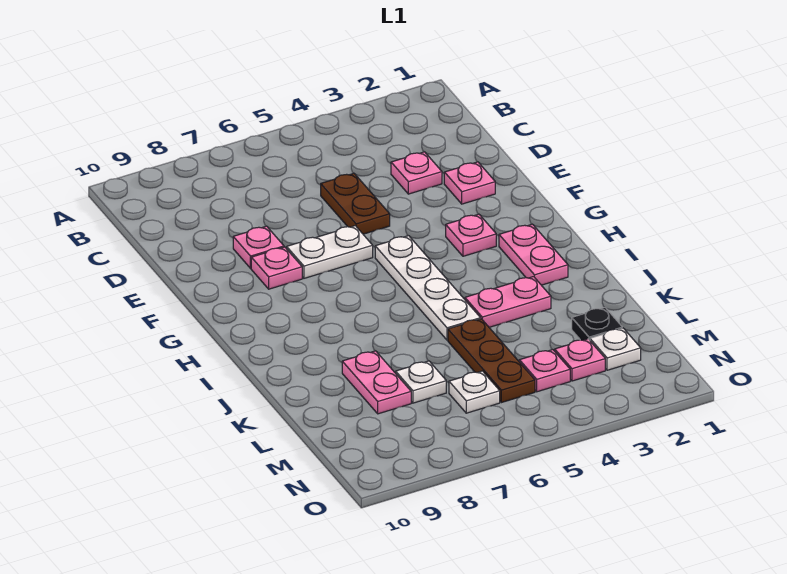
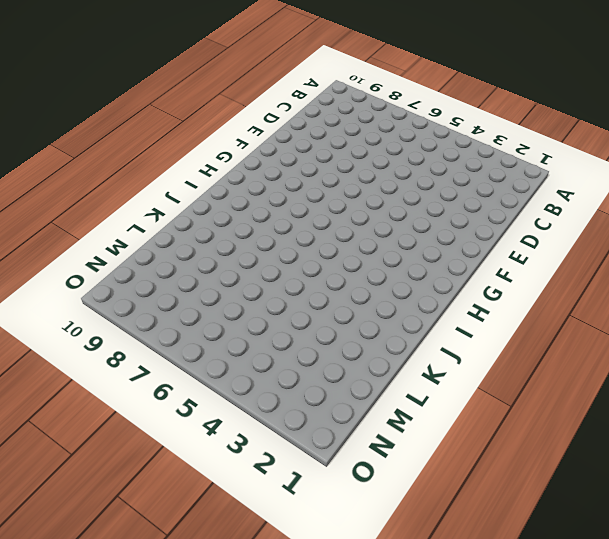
none -> pink 1x1 plate [391,152,442,194]
none -> brown 1x2 plate [321,173,390,234]
none -> pink 1x1 plate [444,162,495,204]

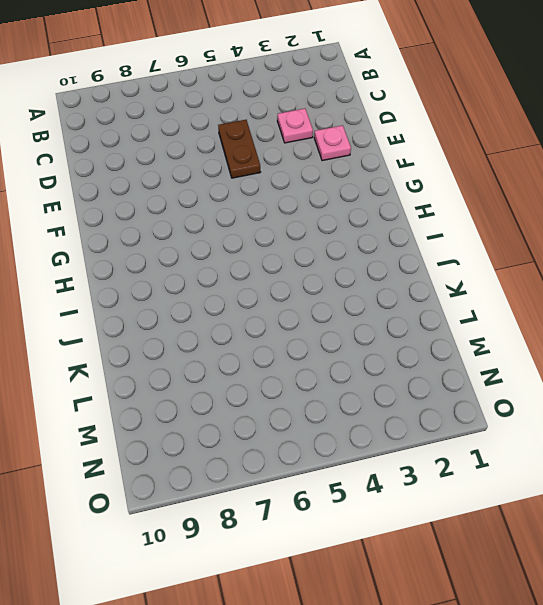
none -> pink 1x1 plate [233,226,284,268]
none -> white 1x2 plate [286,226,373,278]
none -> pink 1x1 plate [251,247,302,289]

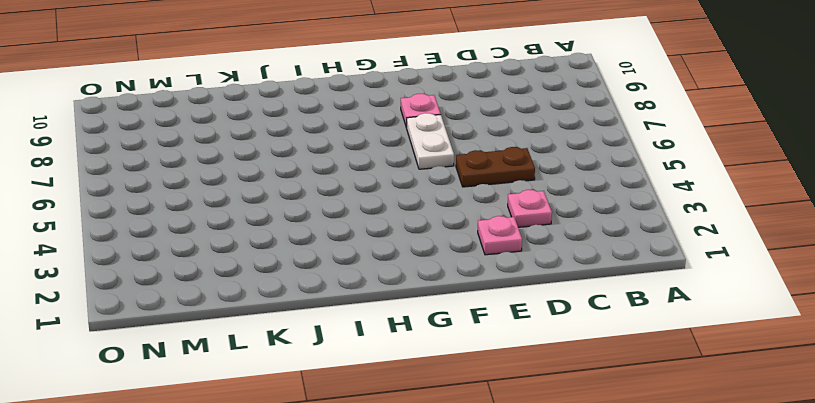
none -> pink 1x1 plate [233,226,284,268]
none -> pink 1x1 plate [446,214,496,256]
none -> white 1x4 plate [375,236,481,340]

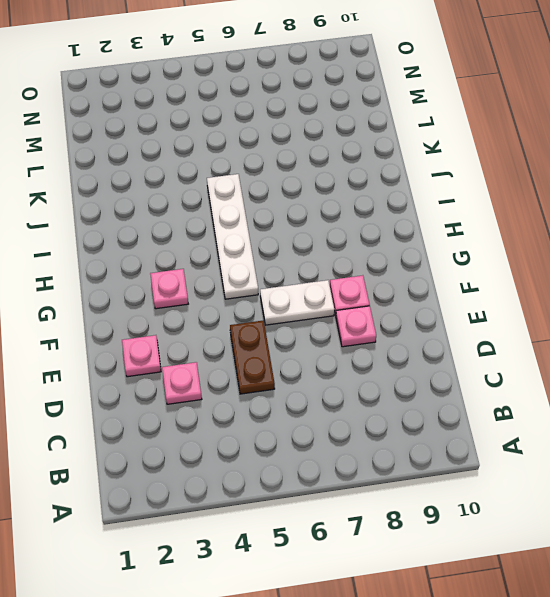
none -> pink 1x2 plate [499,224,568,285]
none -> pink 1x2 plate [465,277,551,327]
none -> brown 1x3 plate [448,319,535,403]

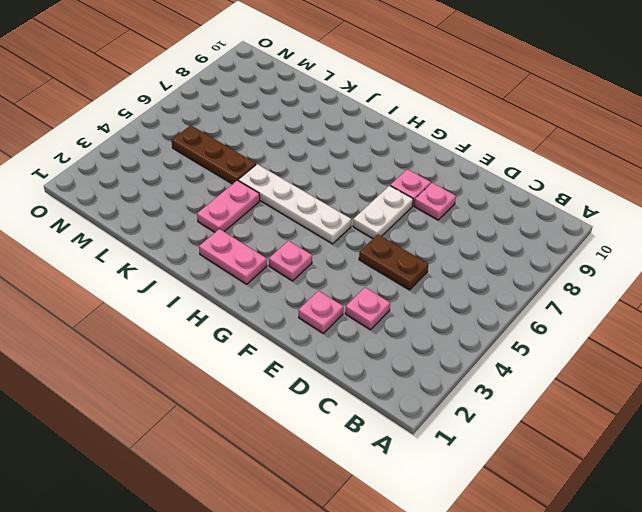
none -> pink 1x2 plate [342,351,411,414]
none -> black 1x1 plate [572,308,622,340]
none -> white 1x1 plate [396,361,446,403]

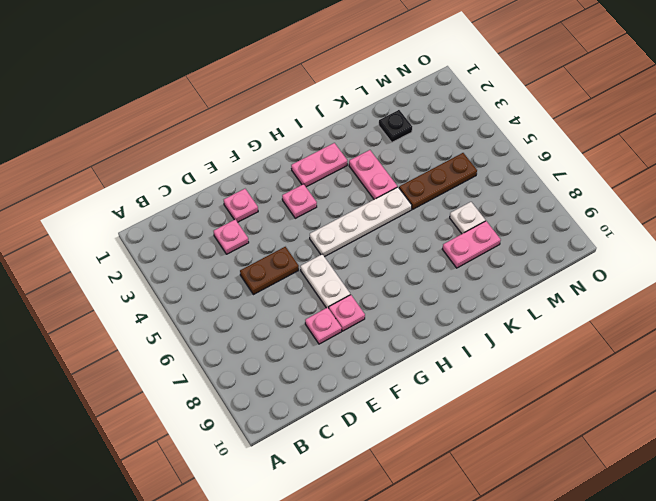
none -> white 1x1 plate [590,328,641,370]
none -> pink 1x1 plate [555,339,605,381]
none -> pink 1x1 plate [519,350,570,392]

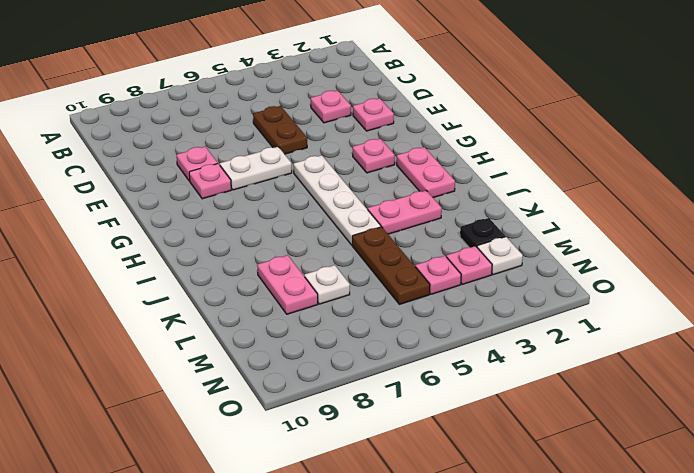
none -> white 1x1 plate [449,371,500,413]

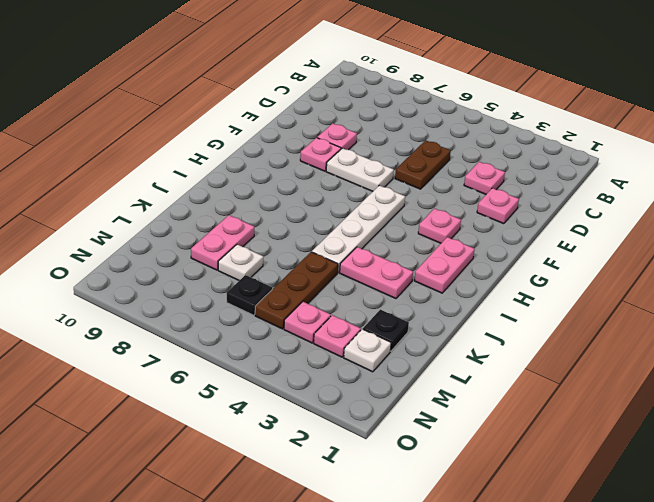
black 1x1 plate [227,275,272,315] -> white 1x1 plate [449,371,500,413]

